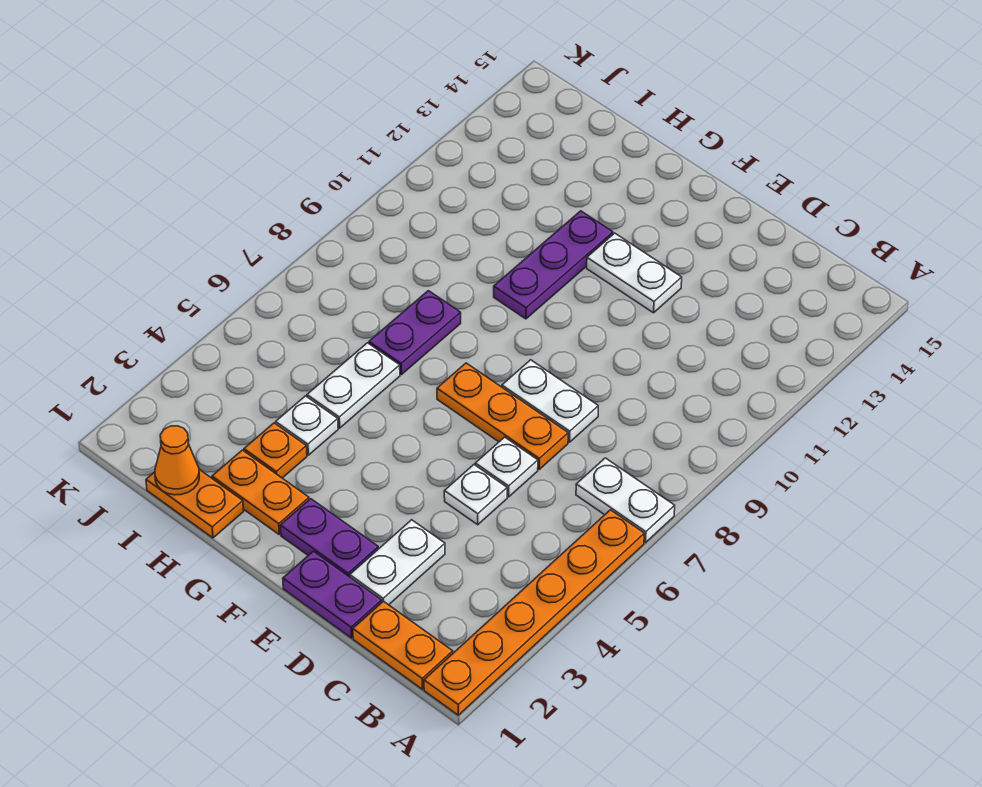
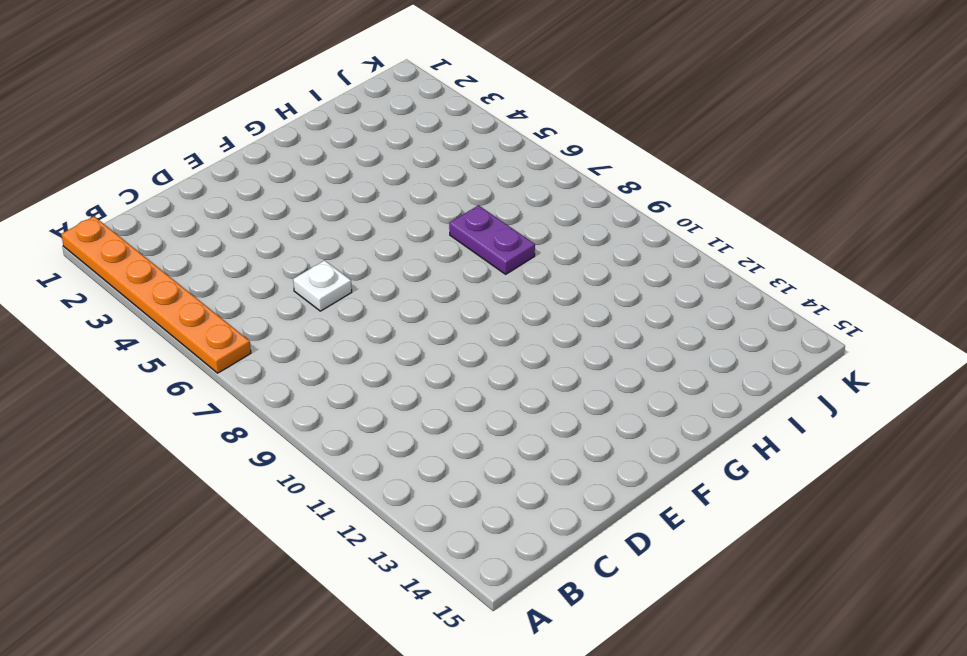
none -> white 1x2 plate [576,458,675,543]
none -> orange 1x2 plate [353,601,453,689]
none -> purple 1x2 plate [283,551,382,638]

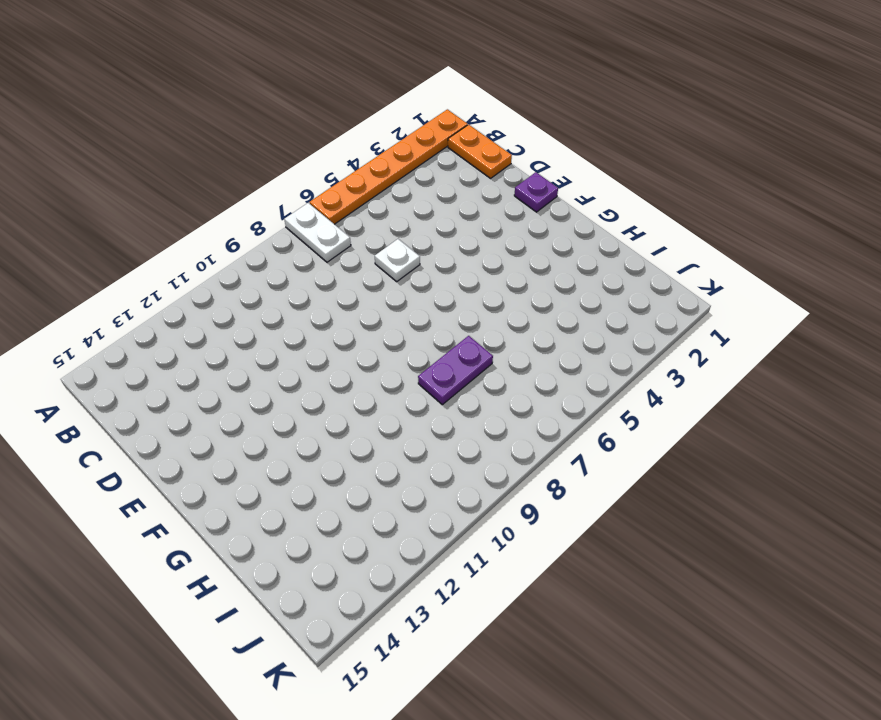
purple 1x1 plate [514,172,558,212] -> purple 1x2 plate [283,551,382,638]
none -> white 1x2 plate [350,520,445,605]
none -> white 1x1 plate [444,465,507,525]
none -> orange 1x3 plate [437,363,568,469]

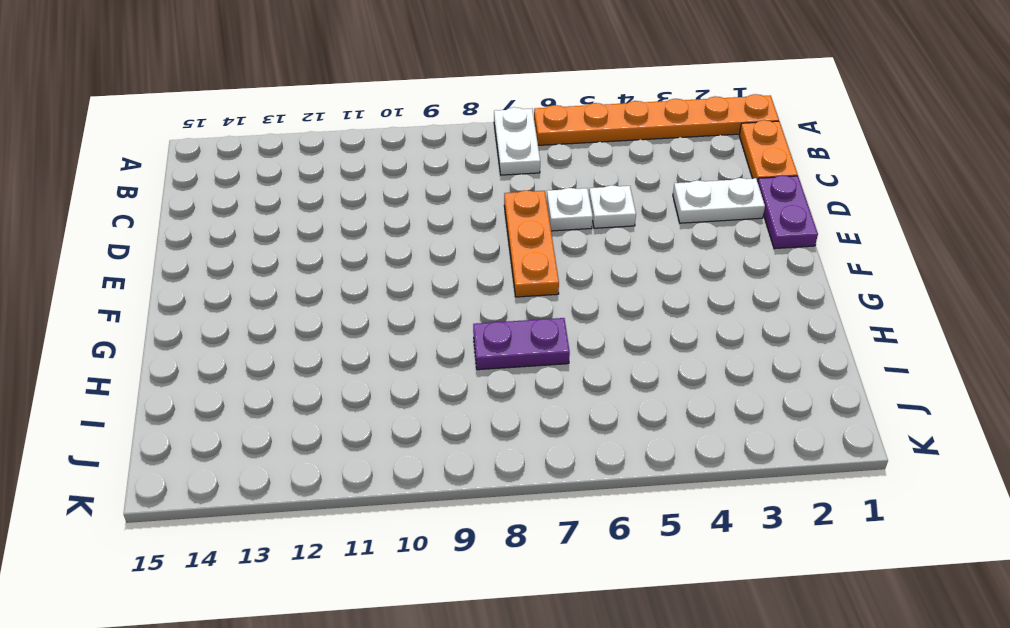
none -> white 1x2 plate [502,360,598,442]
none -> purple 1x2 plate [280,499,378,577]
none -> white 1x2 plate [587,233,682,313]

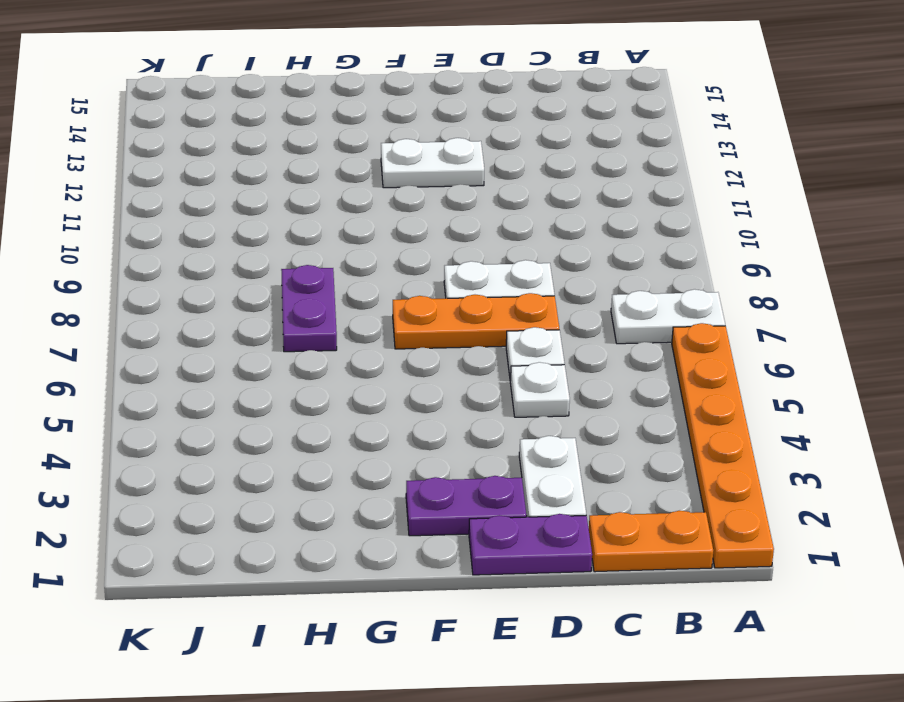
none -> orange 1x2 plate [212,450,309,534]
none -> purple 1x3 plate [494,211,613,319]
none -> orange 1x2 plate [146,470,244,538]

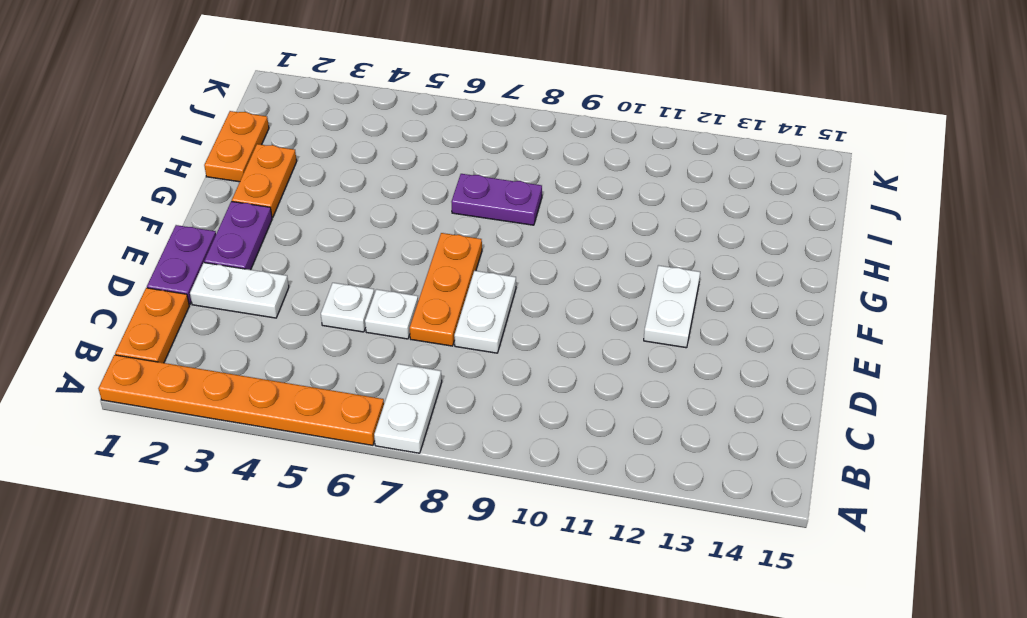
none -> purple 1x3 plate [494,211,613,319]
none -> orange 1x1 plate [244,423,307,478]
none -> white 1x1 plate [276,396,338,455]

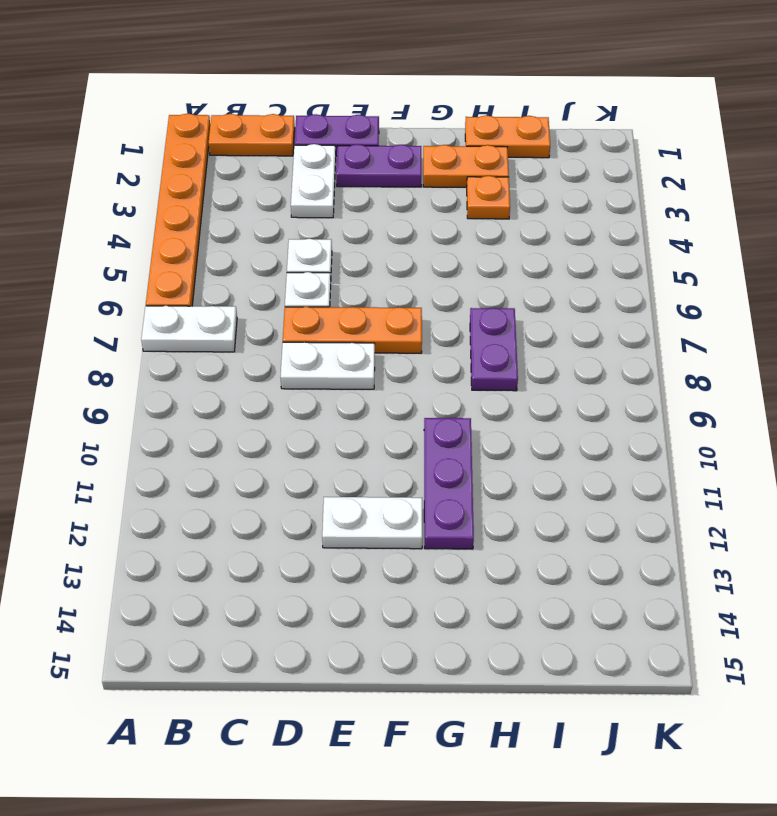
none -> white 1x1 plate [276,396,338,455]
none -> white 1x2 plate [307,343,400,428]
none -> orange 1x1 cone [155,426,199,495]

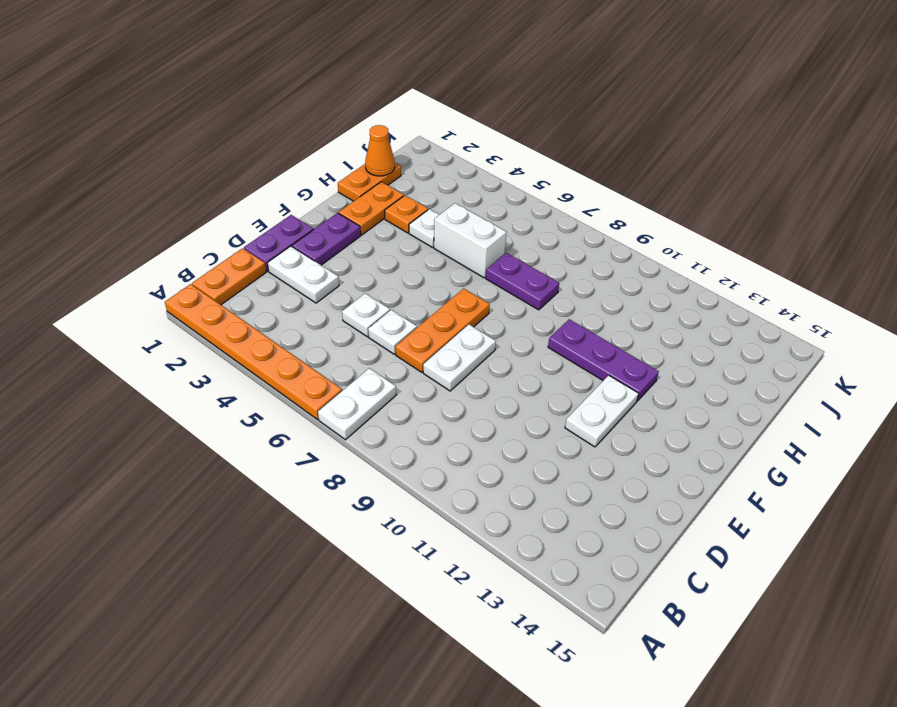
white 1x2 brick [434,203,507,278] -> white 1x2 plate [307,343,400,428]

